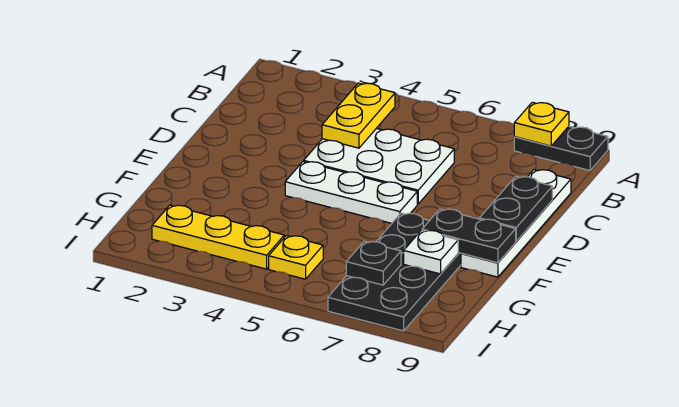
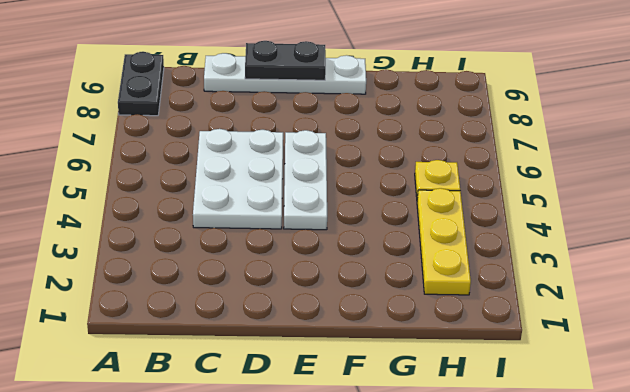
none -> black 2x4 plate [328,213,461,331]
none -> yellow 1x1 plate [514,102,569,146]
none -> yellow 1x2 plate [322,83,395,148]

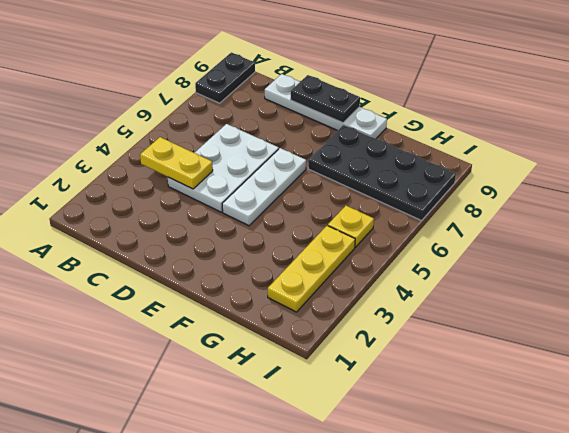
none -> yellow 1x1 plate [514,102,569,146]
none -> black 1x2 plate [422,209,516,263]
none -> white 1x1 plate [404,230,458,274]

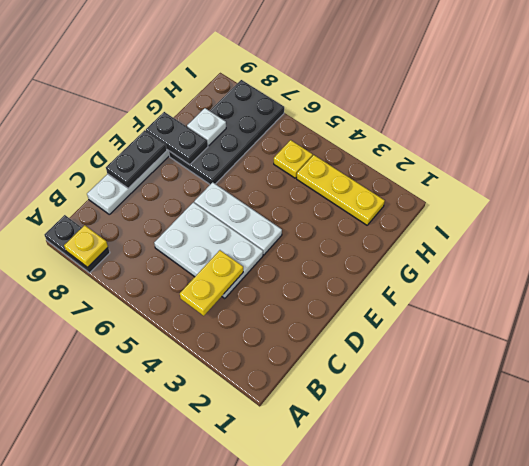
none -> black 1x1 plate [346,242,401,285]

